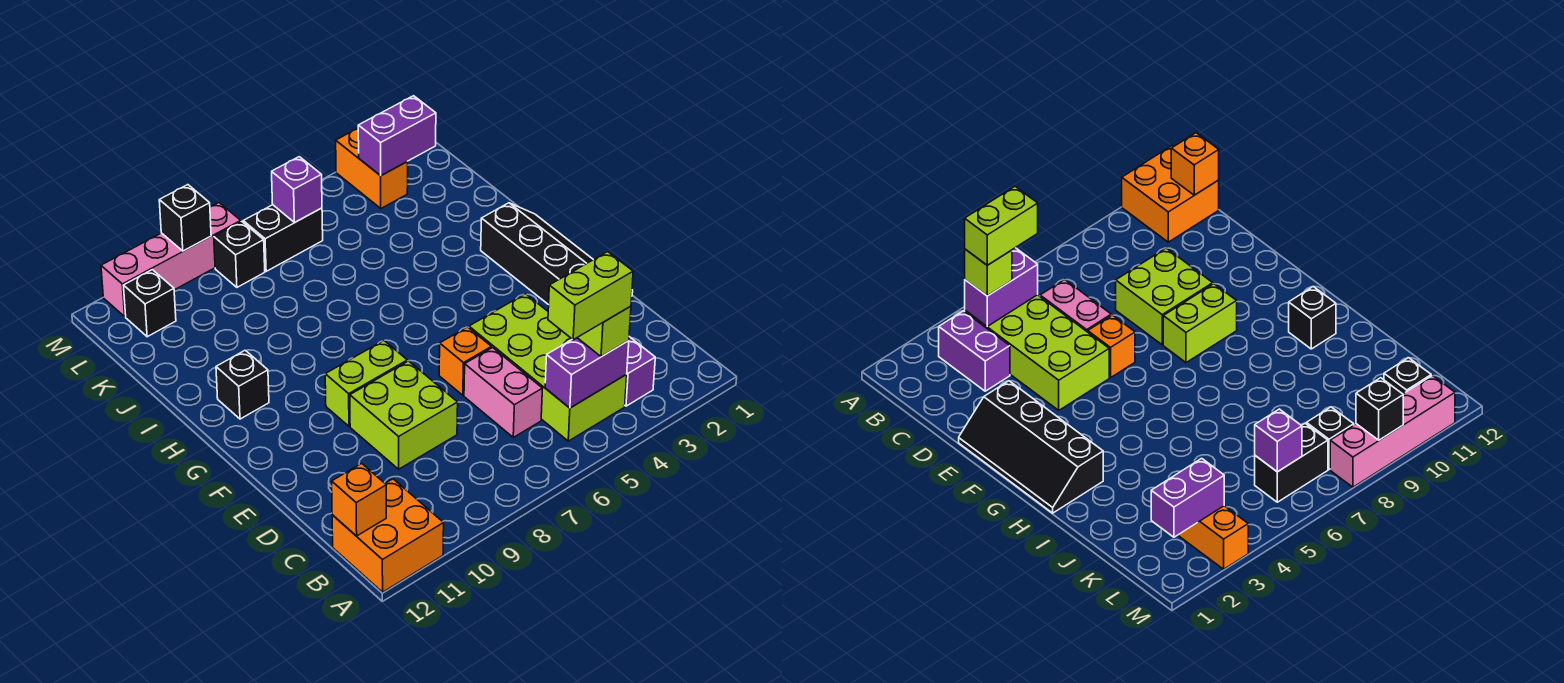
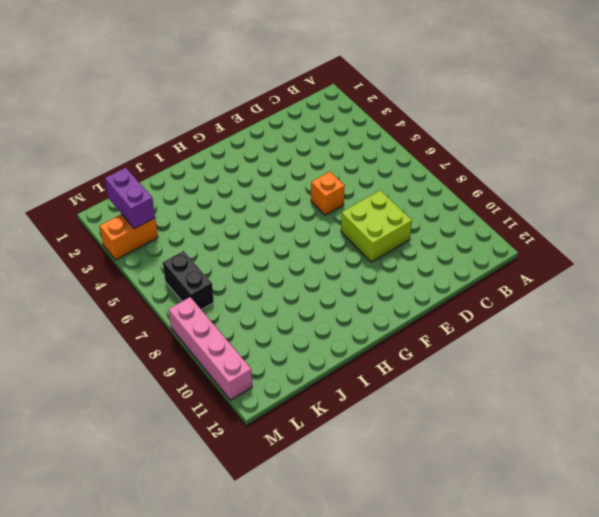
none -> orange 2x2 brick [332,479,444,592]
none -> purple 1x2 brick [625,337,655,406]
none -> lime 2x4 brick [469,294,627,441]

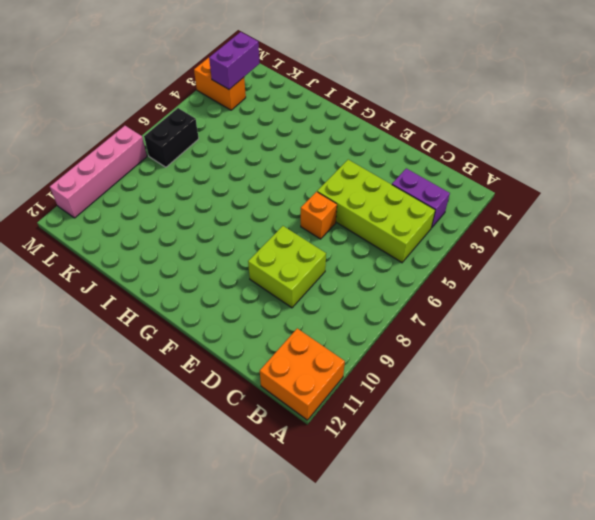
none -> pink 1x2 brick [464,348,542,437]
none -> black 2x4 slope [481,203,633,305]
none -> lime 1x2 brick [325,341,407,426]

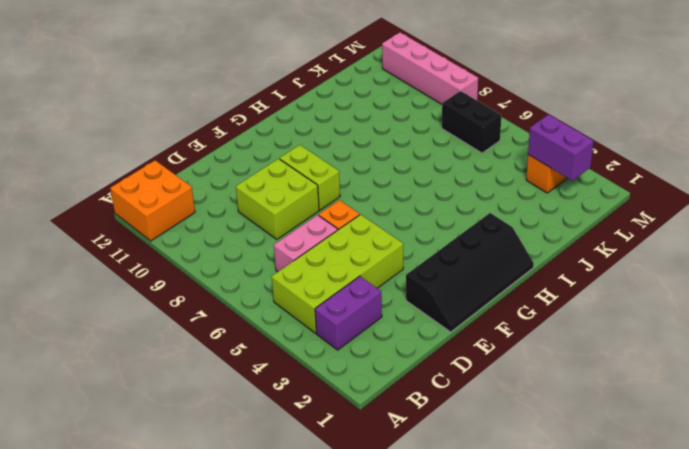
none -> black 1x1 brick [216,350,269,419]
none -> black 1x1 brick [214,222,265,287]
none -> black 1x1 brick [123,270,176,337]

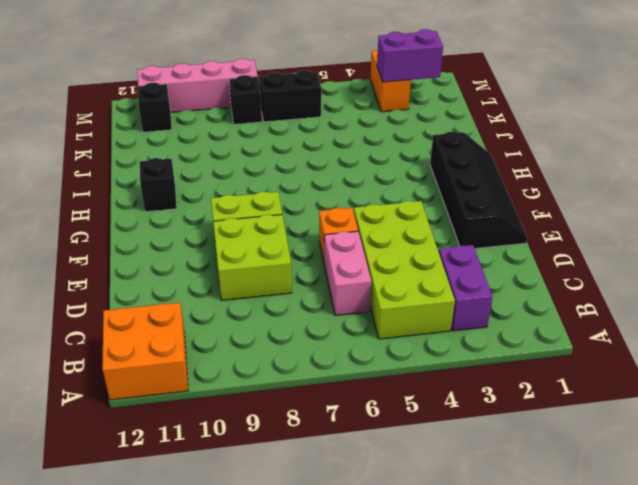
none -> purple 1x2 brick [545,338,629,408]
none -> orange 1x1 brick [332,463,386,536]
none -> purple 1x1 brick [272,157,322,222]

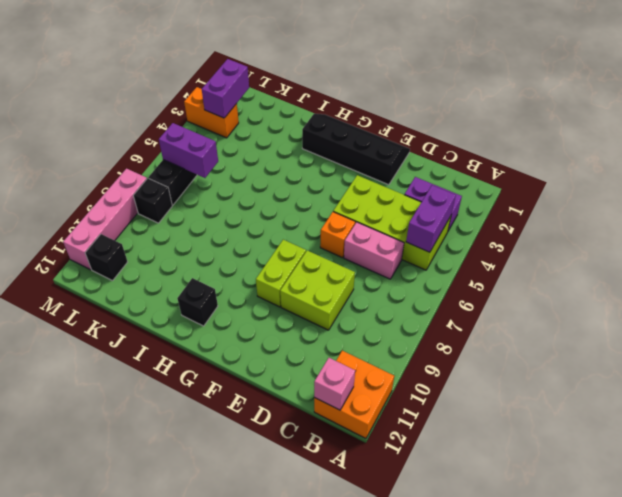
pink 1x1 brick [314,358,355,410] -> orange 1x1 brick [332,463,386,536]
purple 1x2 brick [159,123,218,178] -> purple 1x1 brick [272,157,322,222]
none -> black 1x1 brick [159,185,211,251]
none -> lime 1x1 brick [577,306,631,357]
none -> lime 1x2 brick [548,252,633,340]

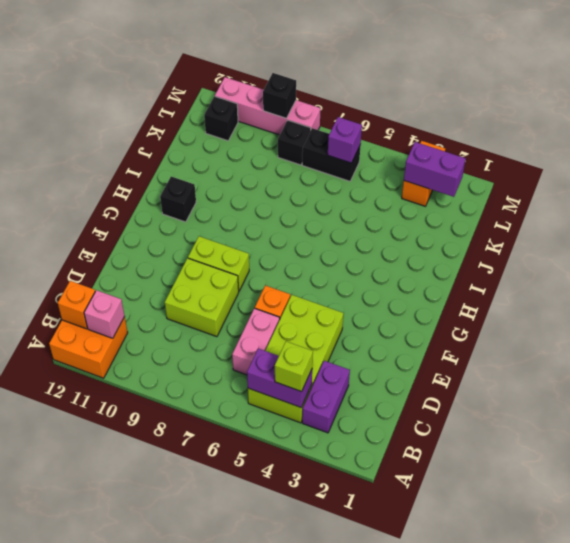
pink 1x1 brick [84,290,125,338] -> none
none -> black 2x4 slope [481,203,633,305]
none -> lime 1x2 brick [548,252,633,340]

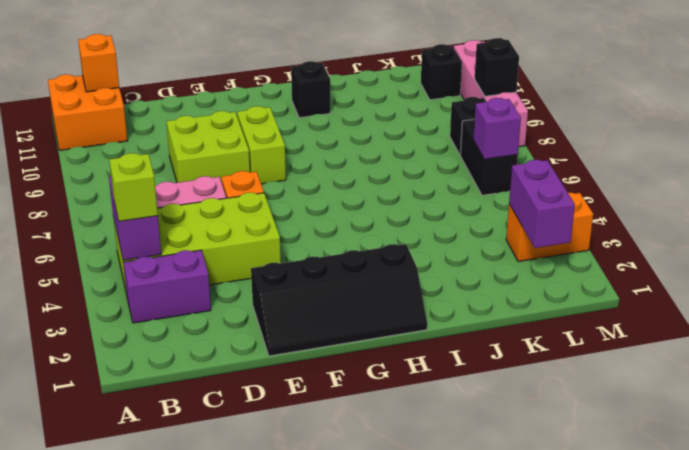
none -> lime 1x2 brick [548,252,633,340]

